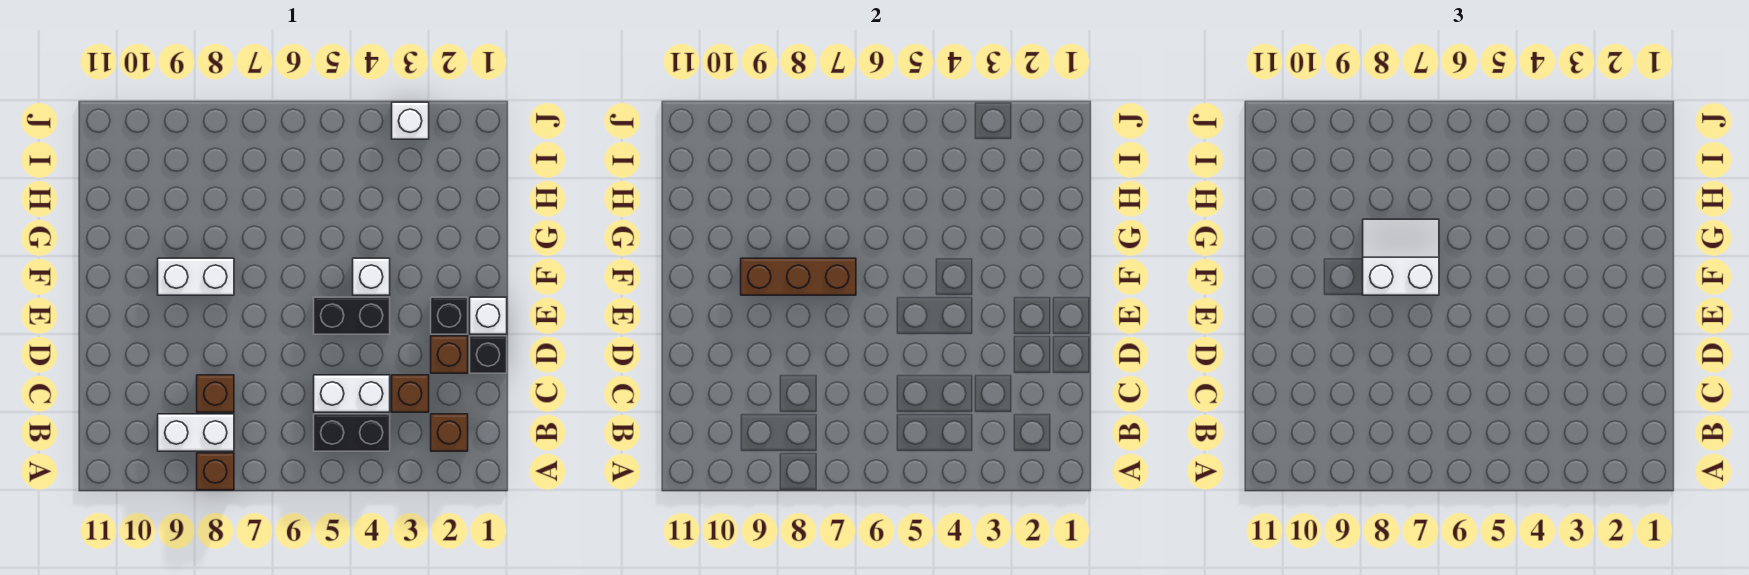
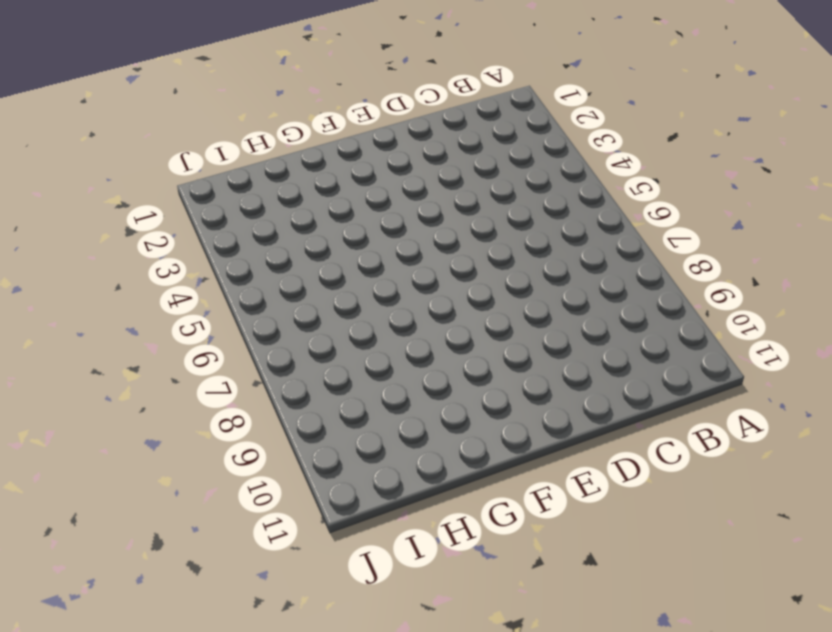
none -> brown 1x1 brick [197,453,234,490]
none -> brown 1x1 brick [431,414,468,451]
none -> black 1x2 brick [314,414,390,451]

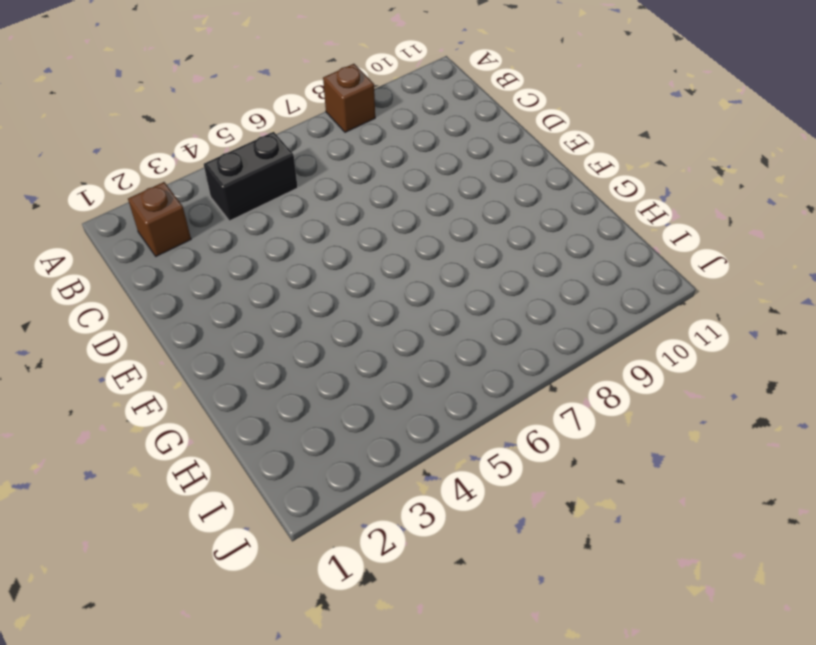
none -> white 1x2 brick [158,414,234,451]
none -> brown 1x1 brick [392,375,429,412]
none -> white 1x2 brick [314,375,390,412]

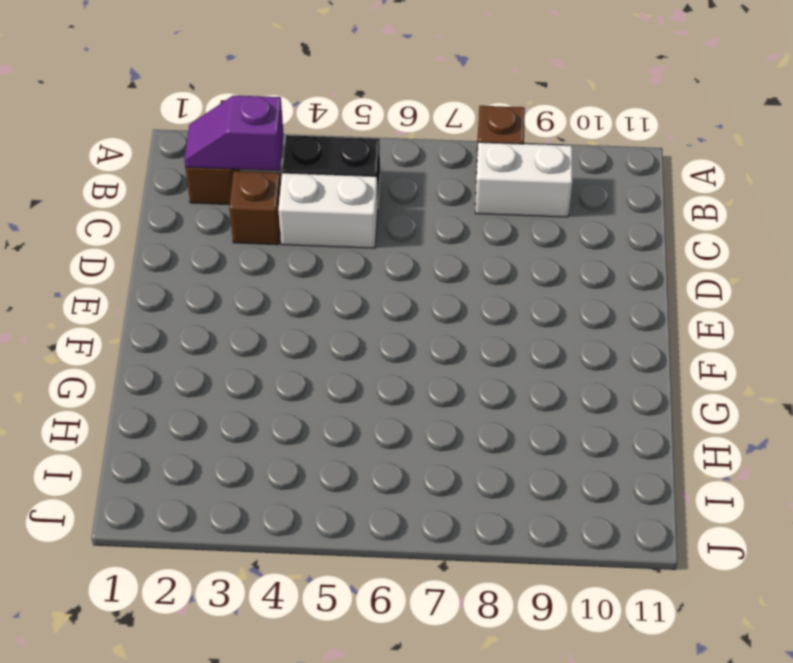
purple 1x2 slope [184,96,284,171] -> none
none -> brown 1x1 brick [197,375,234,412]
none -> black 1x1 brick [470,336,507,373]
none -> brown 1x1 brick [431,336,468,373]

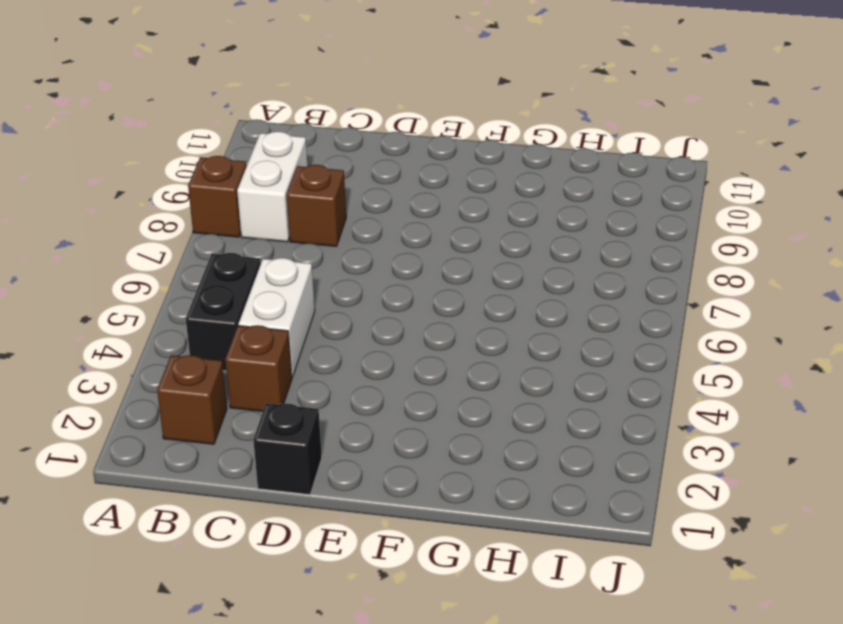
none -> brown 1x1 brick [431,336,468,373]
none -> white 1x1 brick [470,297,507,334]
none -> black 1x1 brick [431,297,468,334]

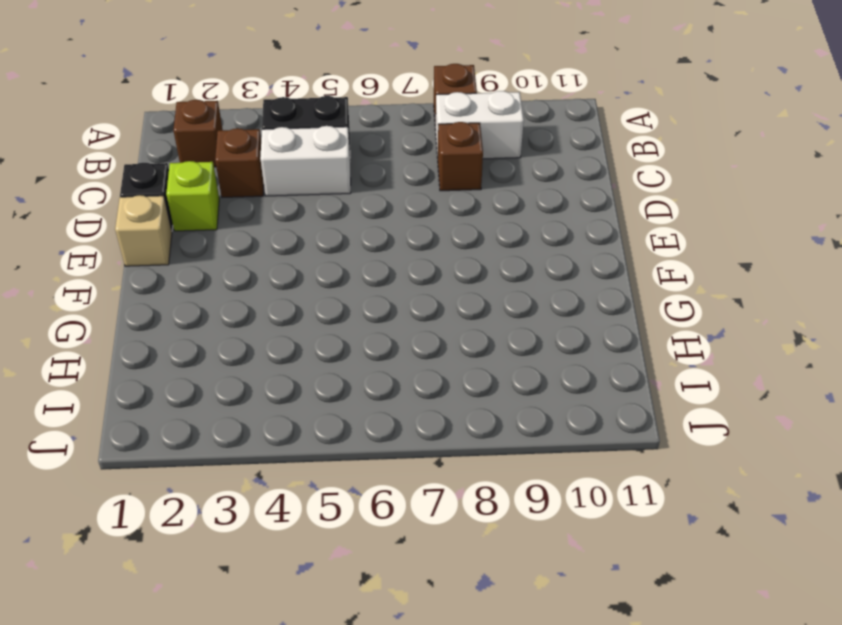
lime 1x1 brick [166,161,219,231] -> brown 1x1 brick [431,336,468,373]
tan 1x1 brick [115,195,172,266] -> white 1x1 brick [470,297,507,334]
none -> black 1x1 brick [431,297,468,334]
none -> black 1x2 brick [314,297,390,334]
none -> white 1x1 brick [353,258,390,295]

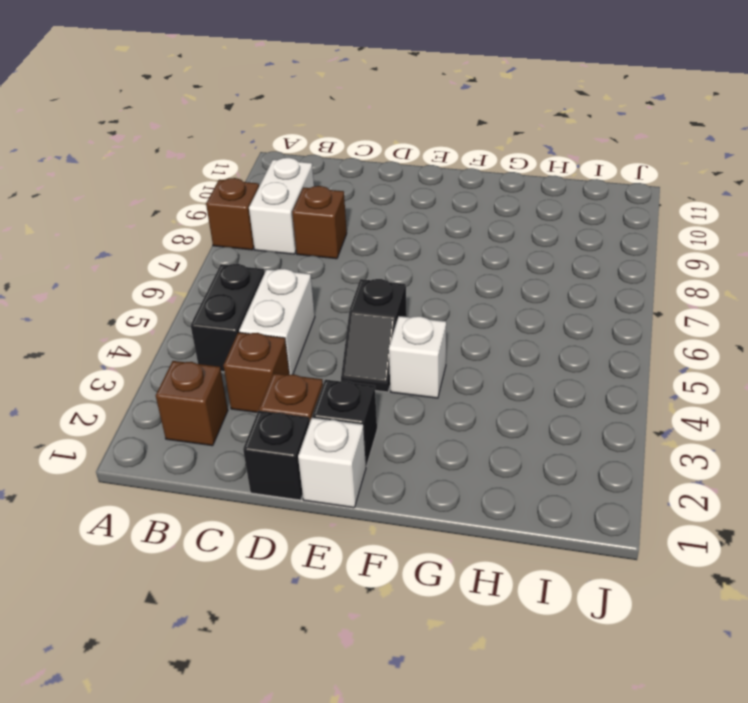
black 1x2 slope [341,279,407,392] -> black 1x2 brick [314,297,390,334]
none -> white 1x2 brick [158,258,234,295]
none -> white 1x1 brick [392,102,429,139]
none -> brown 1x3 brick [741,258,856,295]

